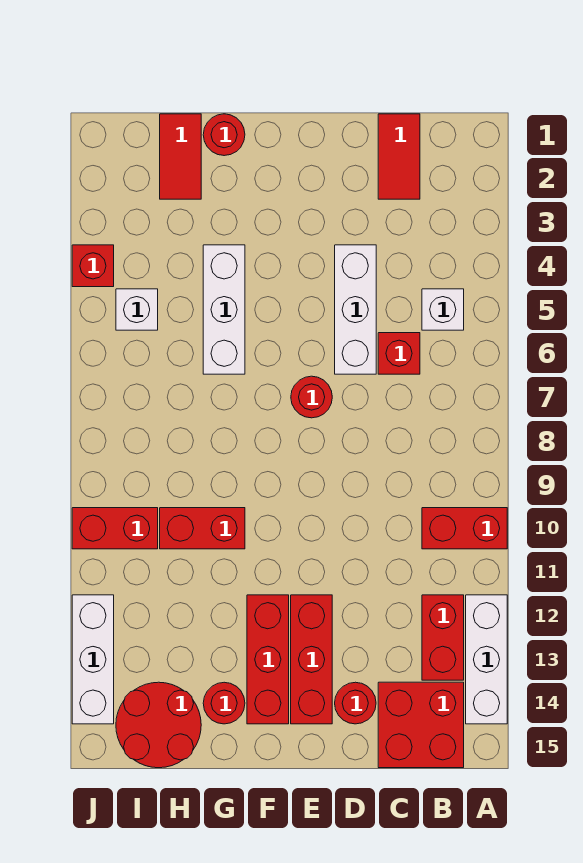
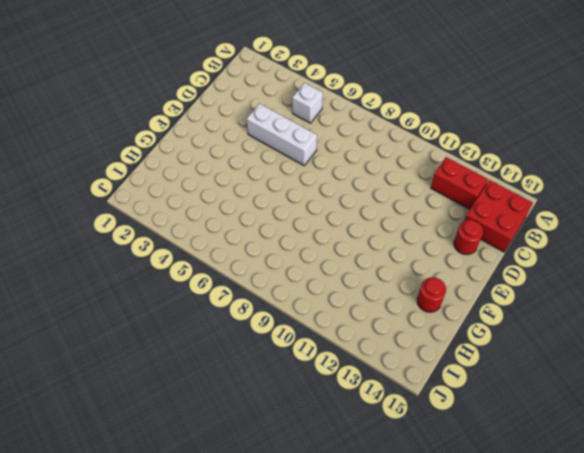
none -> red 1x2 brick [422,508,507,549]
none -> white 1x3 brick [466,595,507,724]
none -> red 1x2 tile [378,114,420,199]

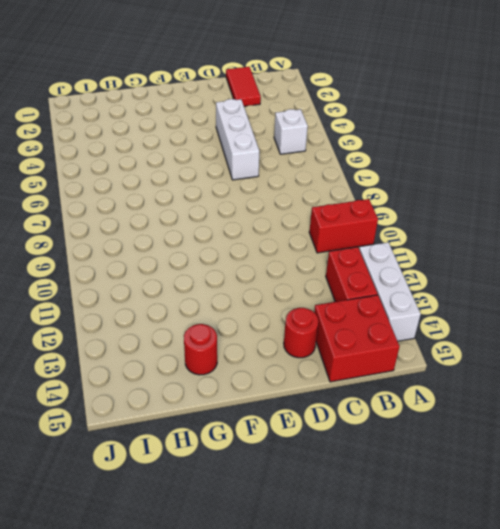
none -> red 1x1 brick [378,333,420,374]
none -> red 1x1 round brick [291,376,332,418]
none -> red 1x3 brick [291,595,332,724]

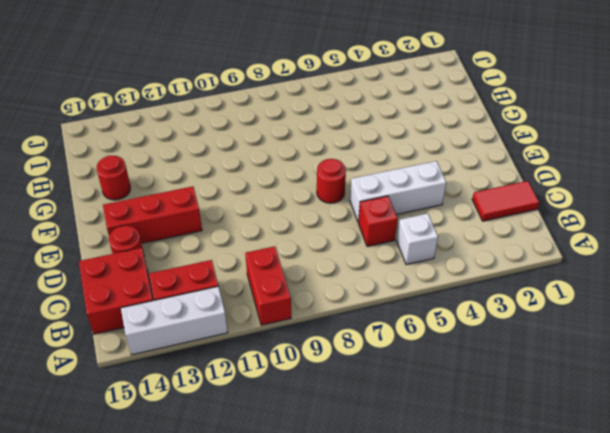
none -> red 1x3 brick [247,595,289,724]
none -> red 1x1 round brick [203,114,245,156]
none -> white 1x3 brick [203,245,245,374]

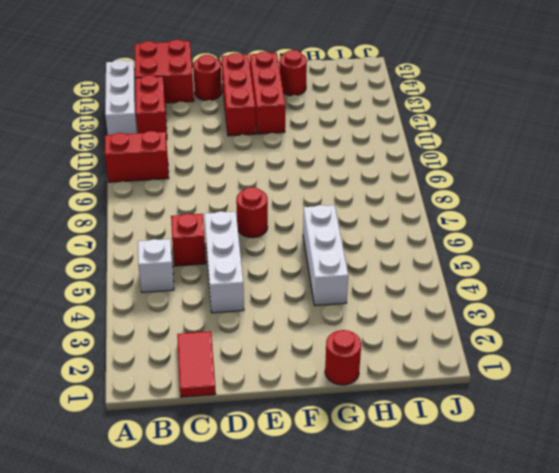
none -> red 1x2 brick [160,508,245,549]
none -> red 1x2 tile [160,114,201,199]
none -> red 2x2 round brick [116,682,201,768]

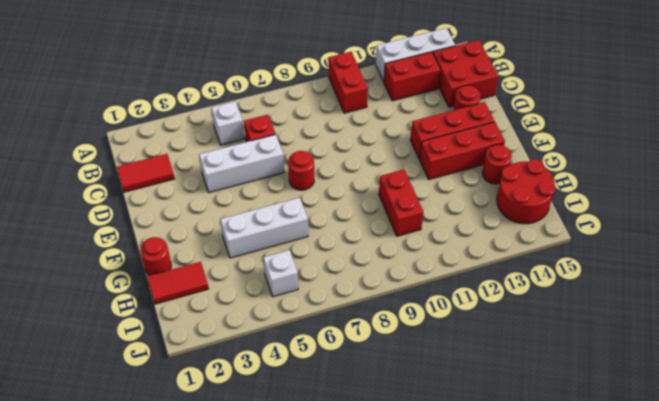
none -> red 1x2 brick [72,508,158,549]
none -> red 1x1 brick [72,245,114,287]
none -> white 1x3 brick [72,595,114,724]

